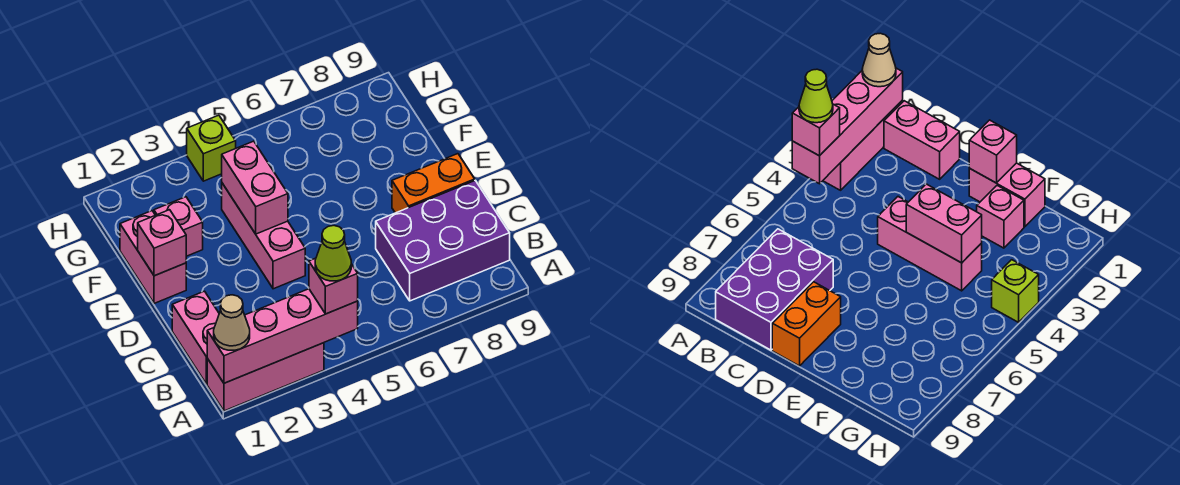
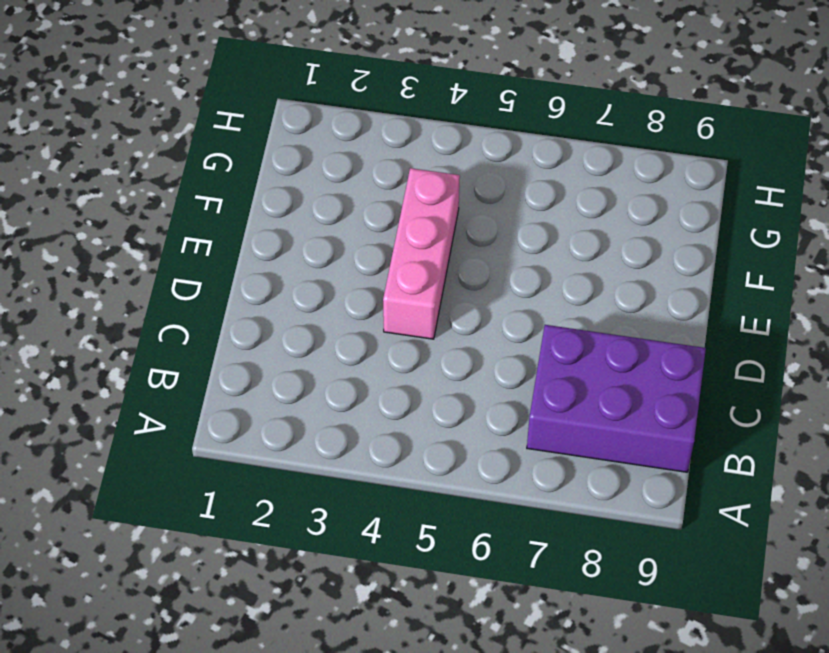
none -> pink 1x3 brick [207,343,324,411]
none -> pink 1x2 brick [172,291,219,384]
none -> orange 1x2 brick [392,154,475,213]

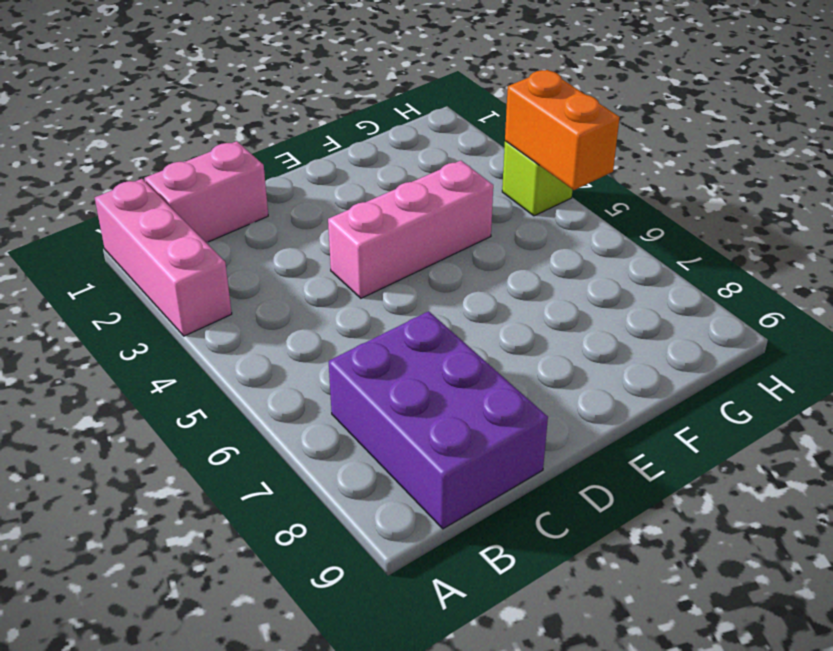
orange 1x2 brick [505,70,620,190] -> orange 1x2 brick moved to [392,154,475,213]
none -> pink 1x2 brick [120,211,186,303]
none -> pink 1x1 brick [154,197,203,256]
none -> pink 1x4 brick [207,289,358,383]

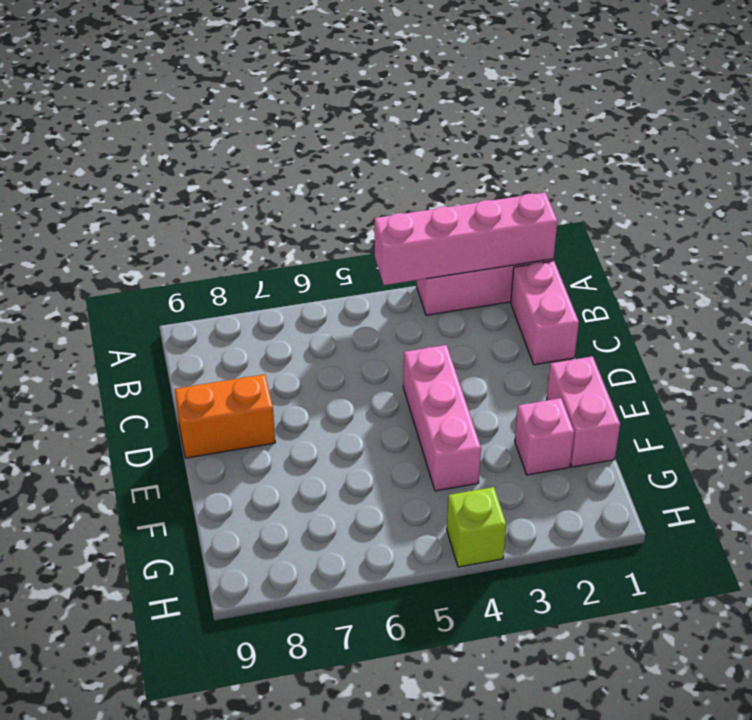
none -> purple 2x3 brick [376,180,510,301]
none -> pink 1x1 brick [138,210,186,276]
none -> pink 1x2 brick [222,141,288,234]

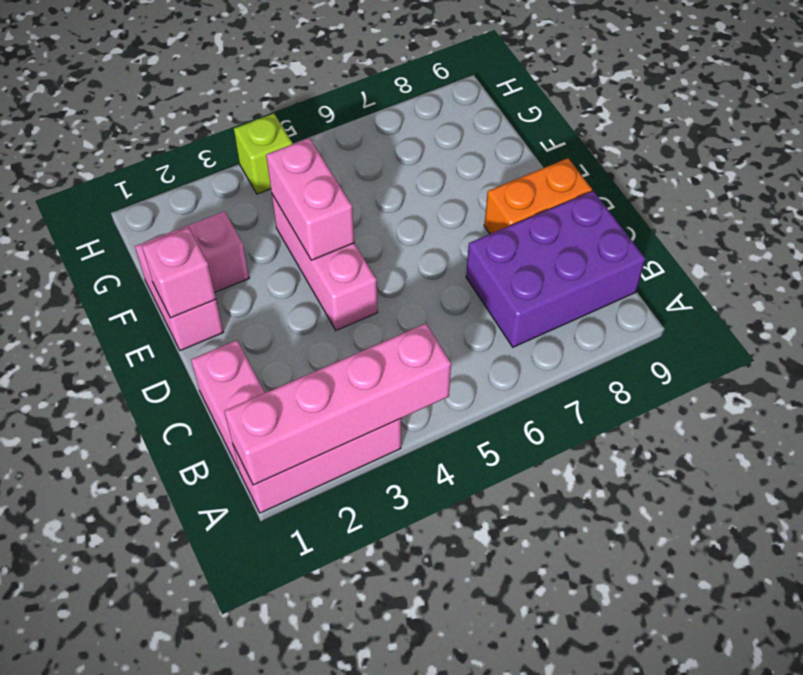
none -> tan 1x1 cone [214,295,250,350]
none -> pink 1x1 brick [309,258,358,314]
none -> lime 1x1 cone [315,225,351,281]

